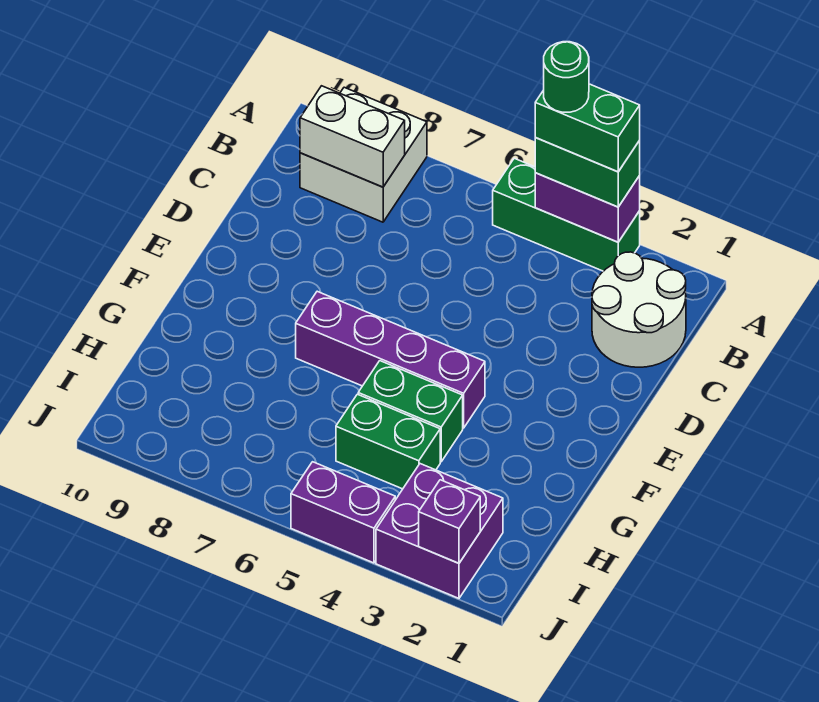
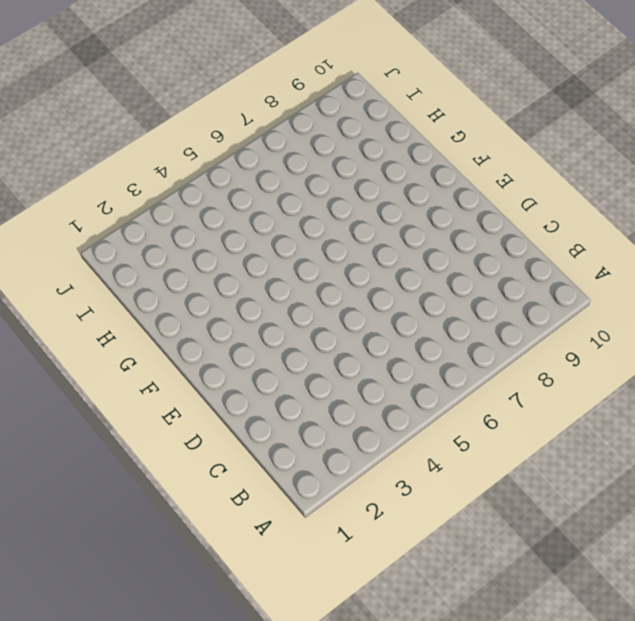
none -> green 1x3 brick [493,158,640,271]
none -> white 2x2 brick [300,87,427,222]
none -> white 2x2 round brick [592,252,686,367]

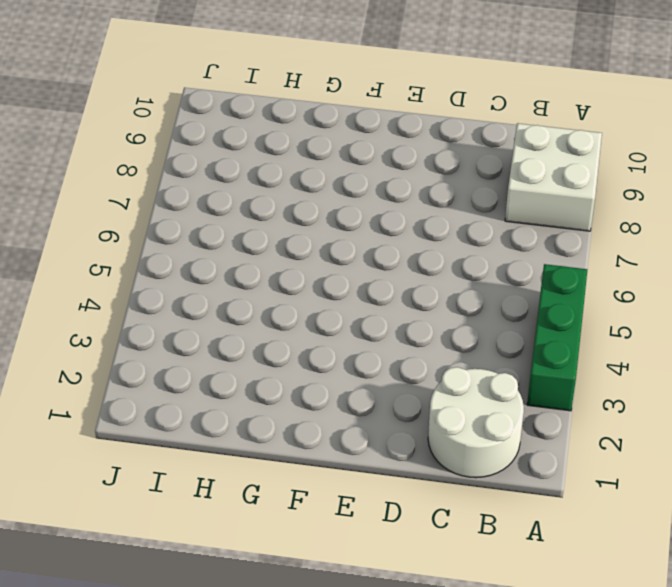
none -> purple 1x4 brick [296,291,485,428]
none -> green 1x2 brick [358,361,463,462]
none -> green 1x2 brick [336,394,440,489]

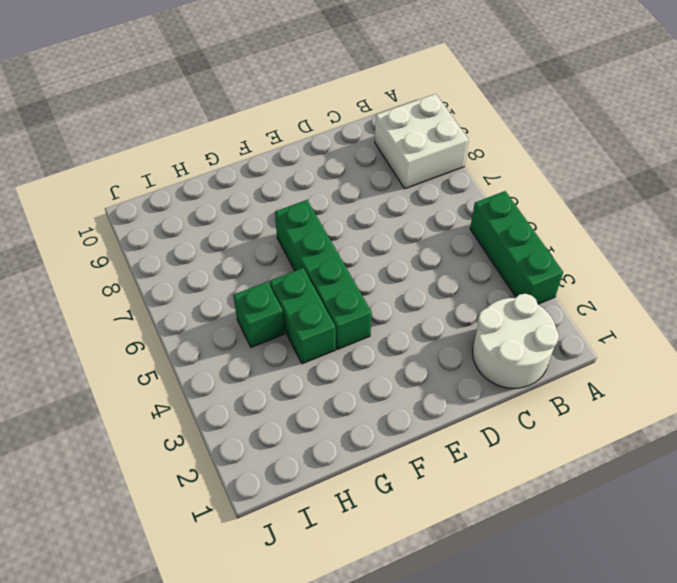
green 1x4 brick [275,200,372,349] -> purple 1x4 brick [296,291,485,428]
green 1x1 brick [233,282,285,347] -> green 1x2 brick [336,394,440,489]
none -> purple 2x2 brick [376,464,503,598]
none -> purple 1x2 brick [291,462,395,563]
none -> purple 1x2 brick [535,173,640,242]

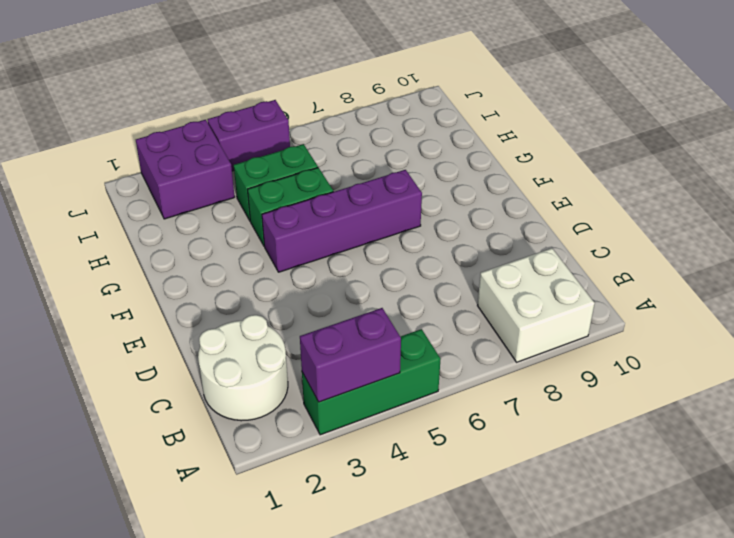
none -> white 1x2 brick [300,86,405,187]
none -> purple 1x1 brick [419,480,480,563]
none -> green 1x2 brick [535,138,640,207]

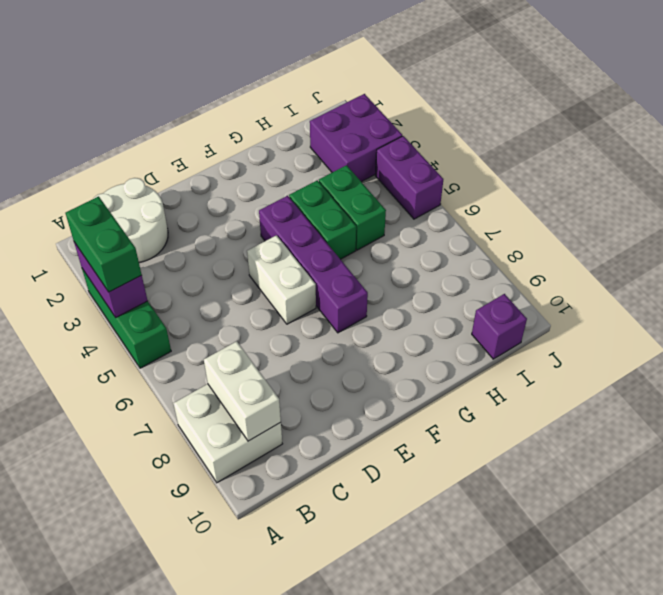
white 1x2 brick [247,235,316,324] -> none
purple 1x1 brick [472,294,527,359] -> purple 1x1 brick moved to [419,480,480,563]
none -> green 1x2 brick [535,84,640,172]
none -> green 1x1 round brick [544,42,589,112]

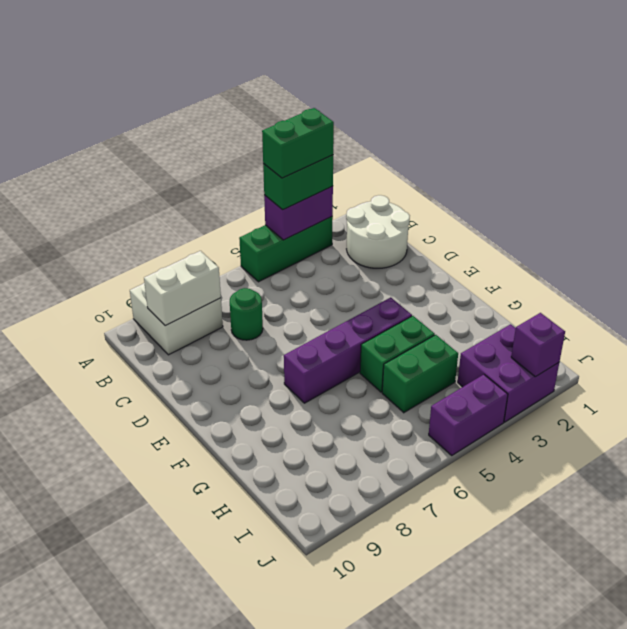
green 1x1 round brick [230,288,263,340] -> green 1x1 round brick moved to [544,42,589,112]

